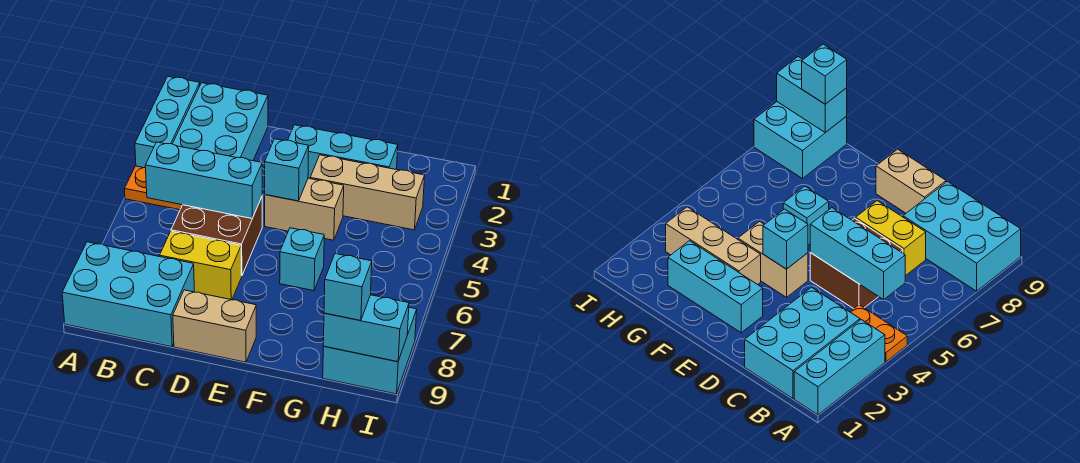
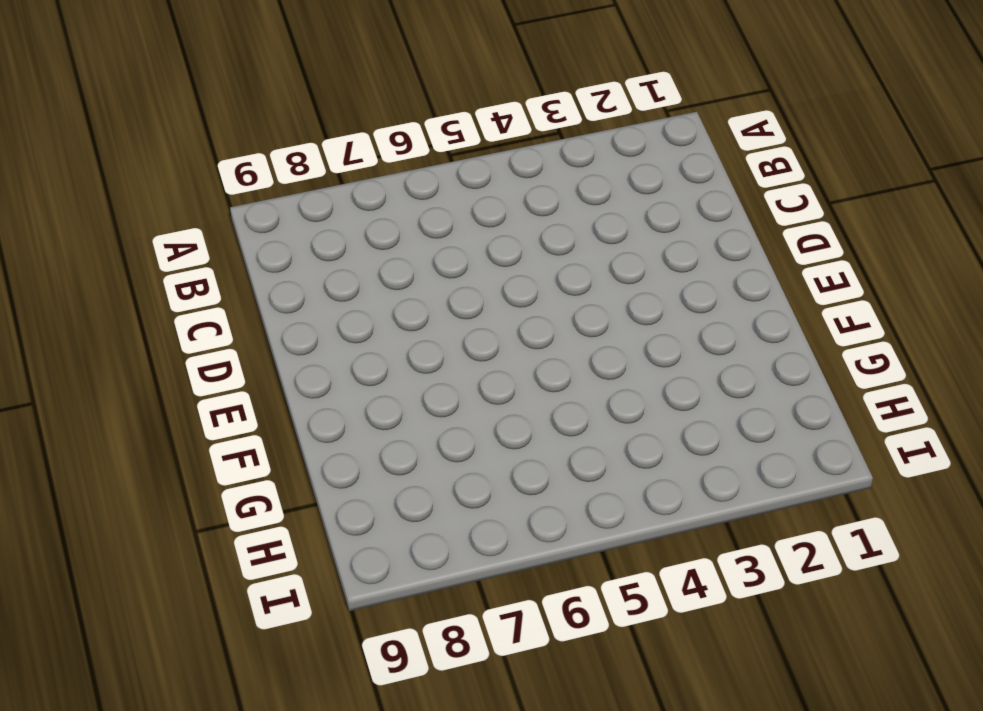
none -> cyan 1x3 brick [135,77,200,168]
none -> orange 1x2 plate [125,166,182,210]
none -> cyan 2x3 brick [62,242,194,347]

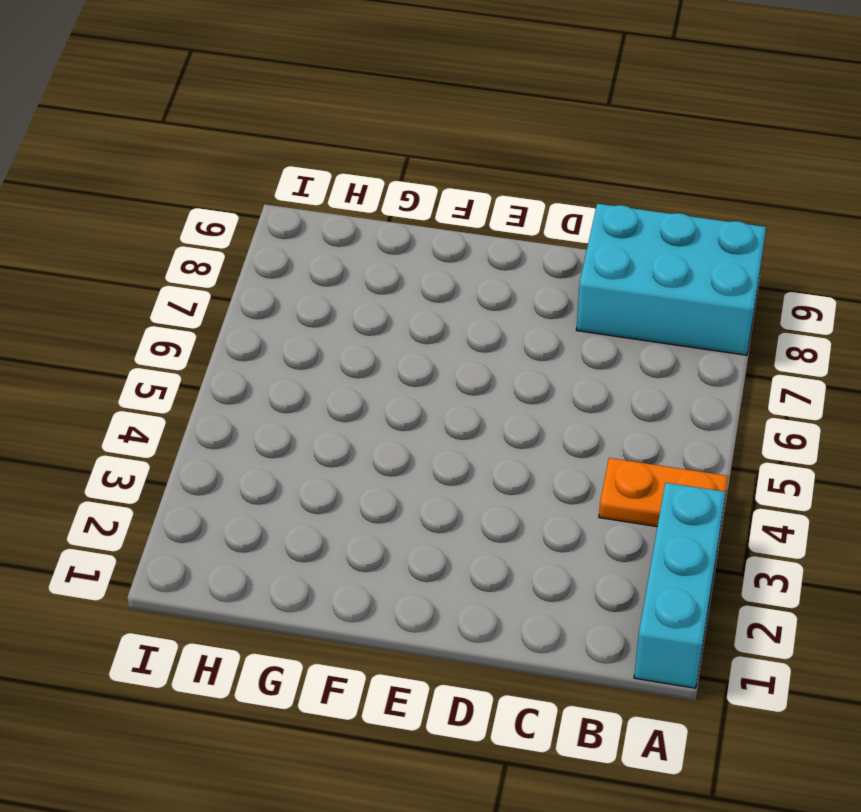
none -> cyan 2x3 brick [173,83,268,161]
none -> brown 2x2 brick [171,197,262,275]
none -> yellow 1x2 brick [160,231,242,300]

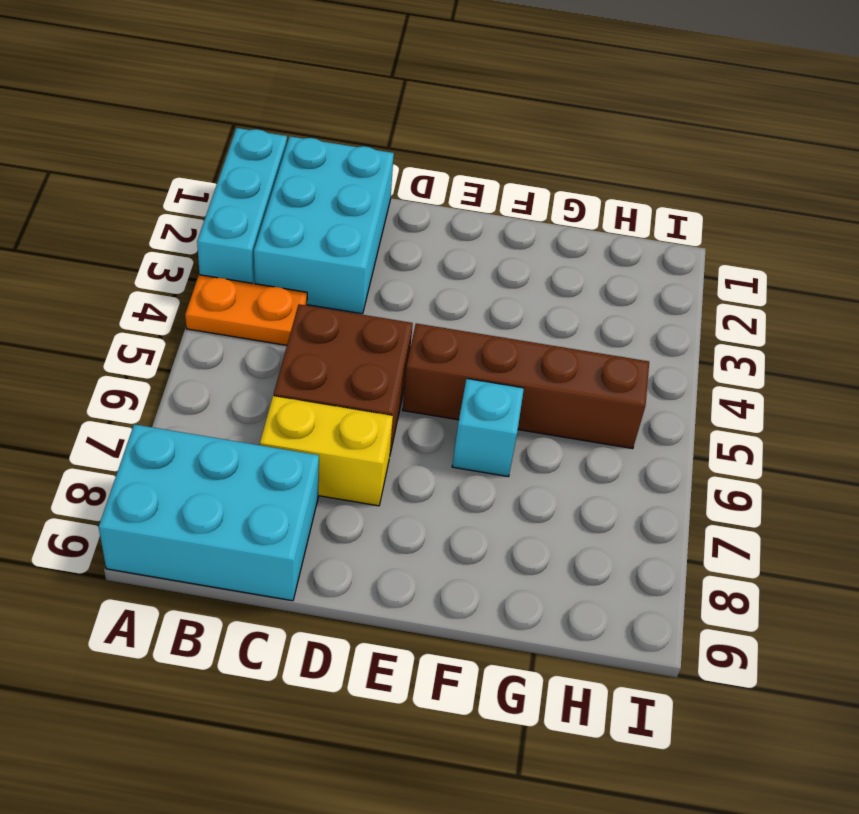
brown 1x4 brick [403,323,649,449] -> none
none -> tan 1x2 brick [173,290,256,362]
none -> cyan 1x3 brick [288,125,398,179]
none -> tan 1x2 brick [265,178,344,240]

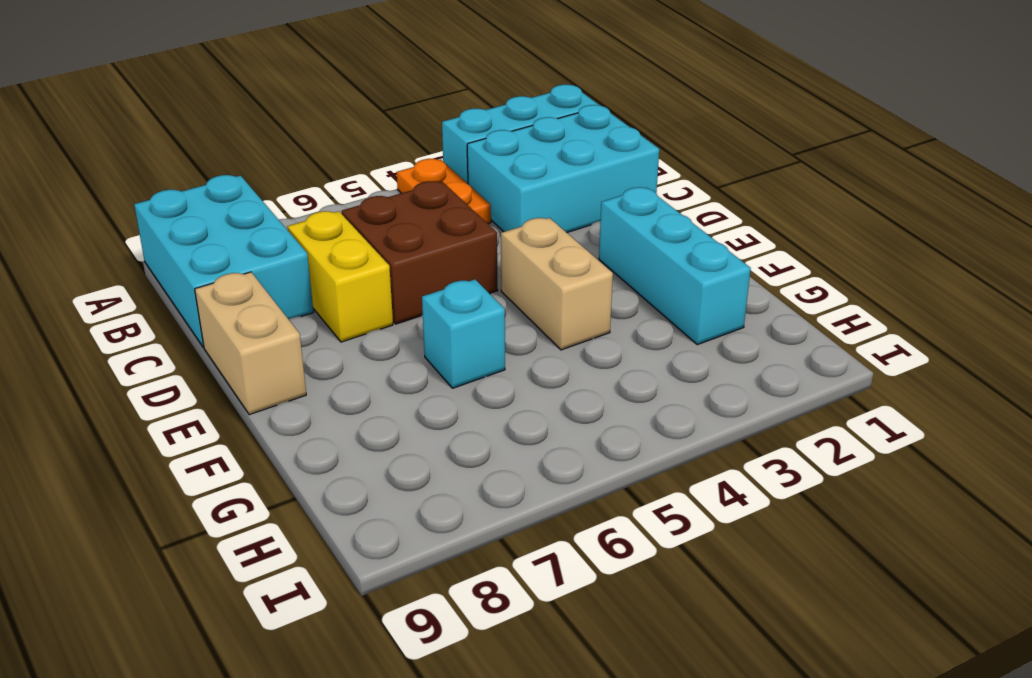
none -> tan 1x3 brick [310,155,425,230]
none -> cyan 2x2 brick [323,307,417,394]
none -> cyan 1x3 brick [145,142,262,218]

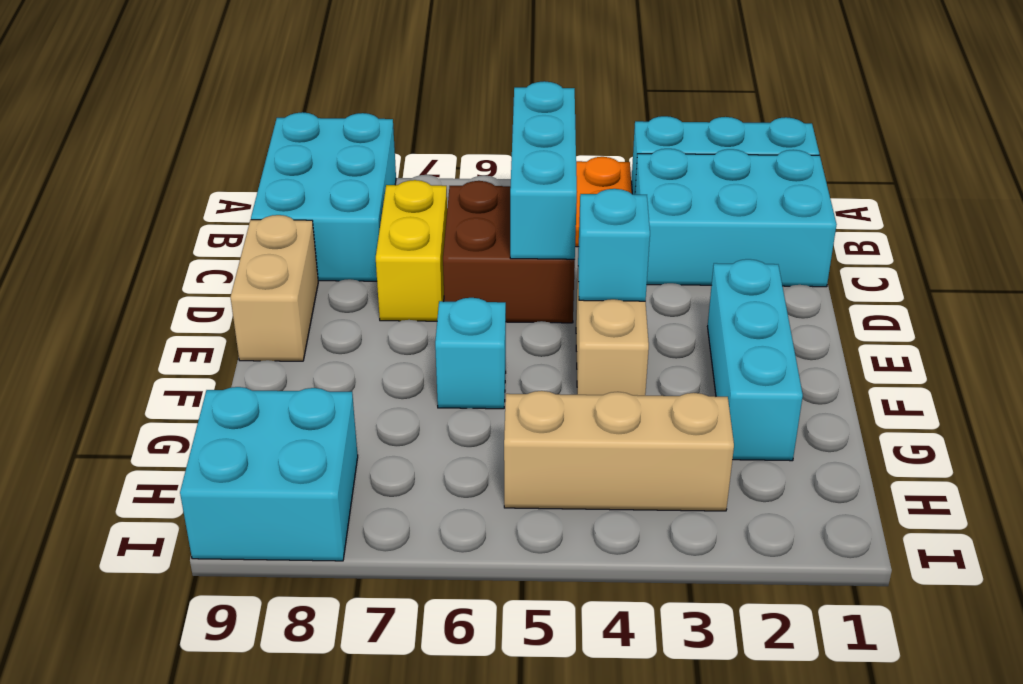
tan 1x3 brick [504,391,734,511] -> tan 1x3 brick turned to [310,155,425,230]
none -> cyan 1x2 brick [323,295,409,362]
none -> cyan 1x1 brick [324,254,372,320]

